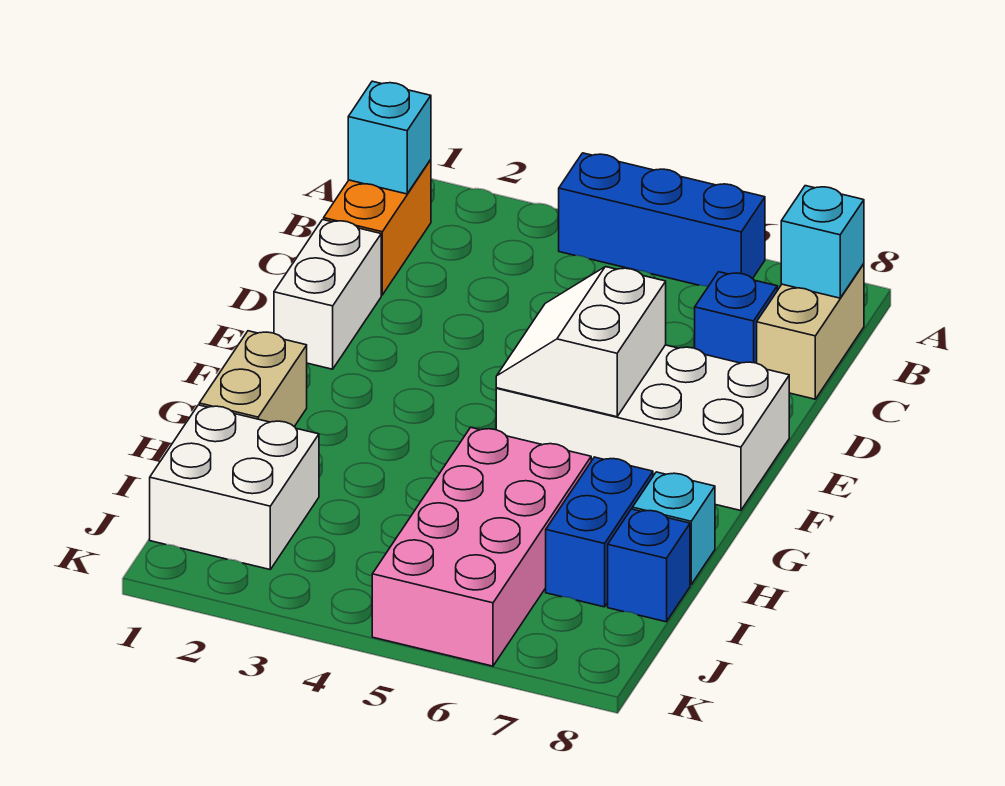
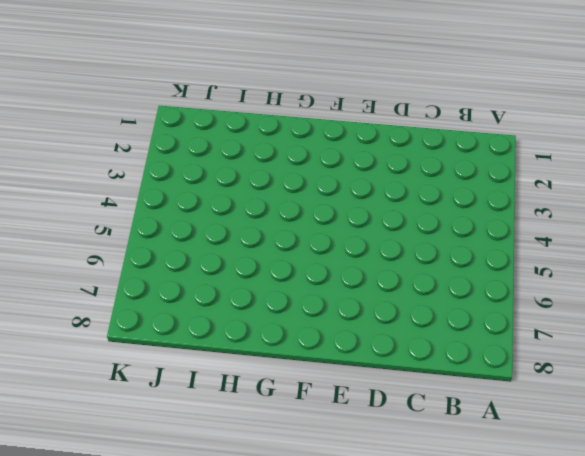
none -> blue 1x3 brick [559,153,765,286]
none -> orange 1x2 brick [324,160,431,295]
none -> tan 1x2 brick [757,264,864,399]

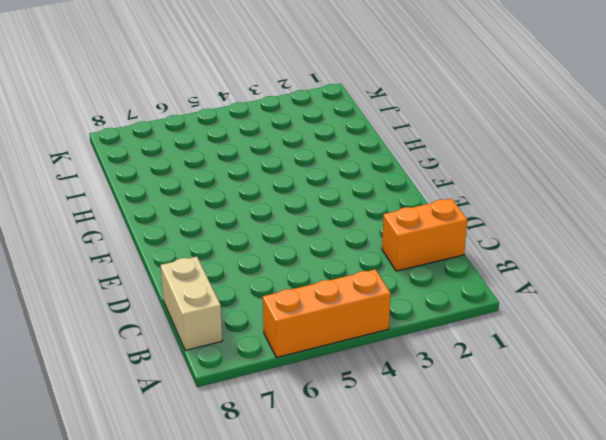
orange 1x3 brick [263,269,391,357] -> blue 1x3 brick [559,153,765,286]
orange 1x2 brick [382,199,467,271] -> orange 1x2 brick turned to [324,160,431,295]
none -> blue 1x1 brick [695,272,777,363]
none -> white 1x2 brick [274,220,381,369]
none -> white 2x4 brick [496,345,789,511]

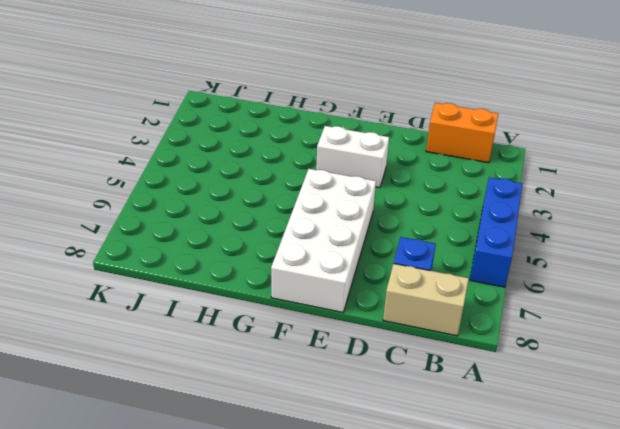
white 1x2 brick [316,126,389,188] -> white 1x2 brick moved to [274,220,381,369]
none -> tan 1x2 brick [199,331,307,427]
none -> pink 2x4 brick [372,427,591,666]
none -> blue 1x2 brick [546,457,653,607]

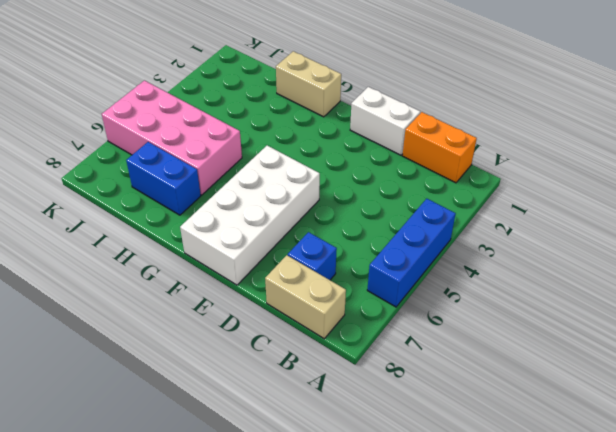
none -> cyan 1x1 brick [632,472,715,585]
none -> white 2x2 brick [150,405,319,569]
none -> blue 1x1 brick [608,509,690,622]

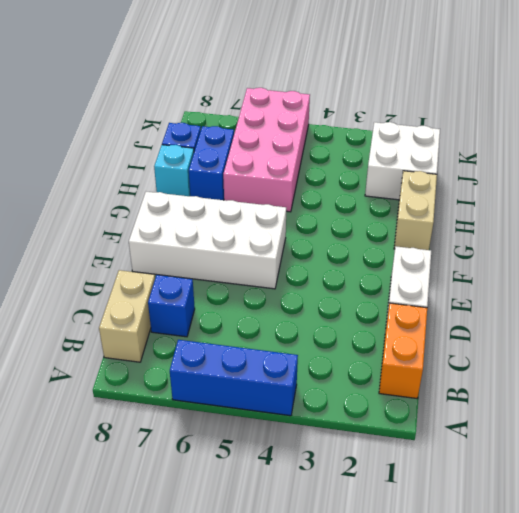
none -> cyan 1x1 brick [348,81,431,194]
none -> cyan 1x1 brick [781,186,864,298]
none -> white 2x2 slope [496,267,666,417]

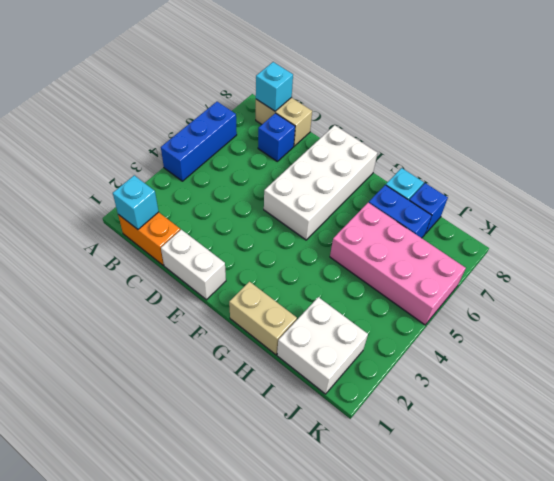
none -> white 2x2 slope [496,267,666,417]

